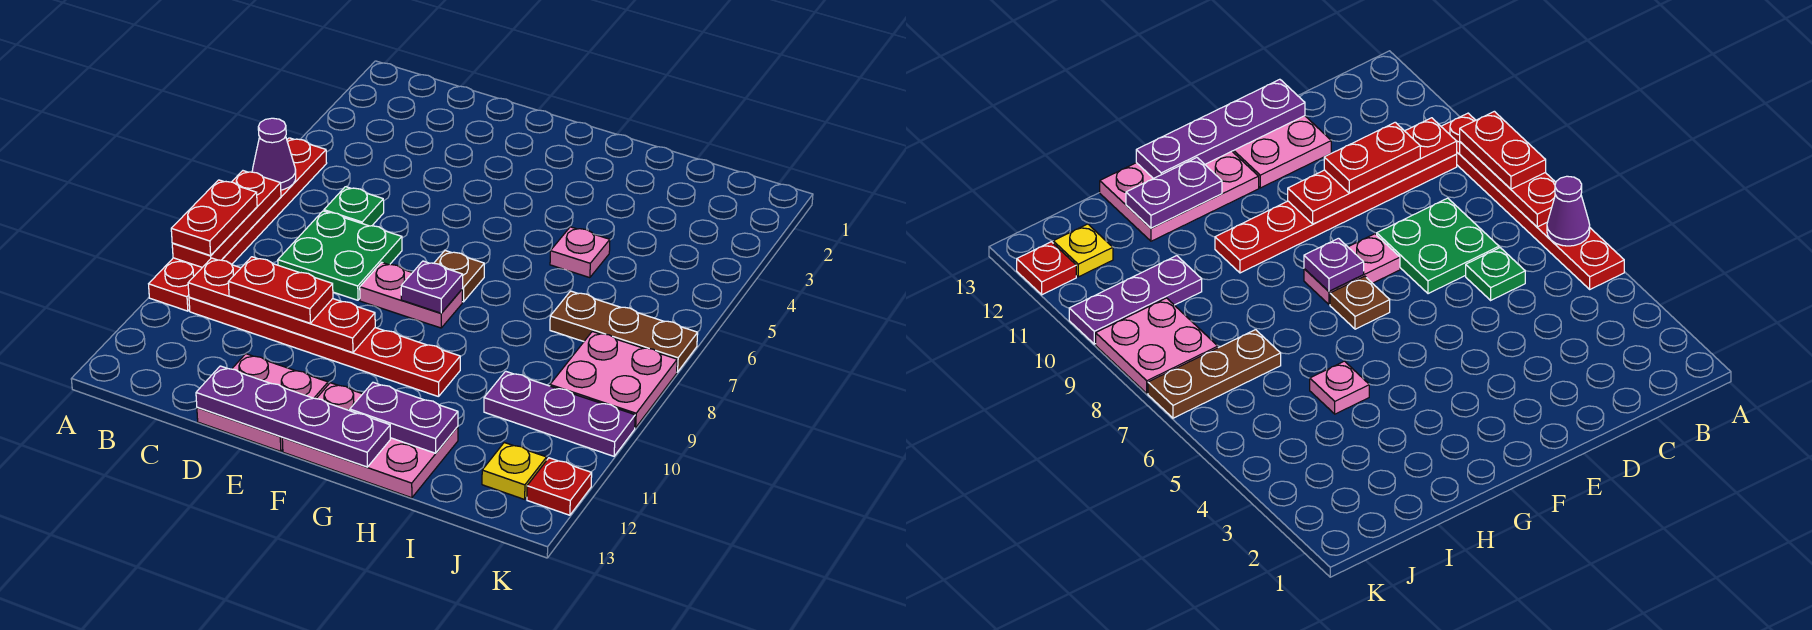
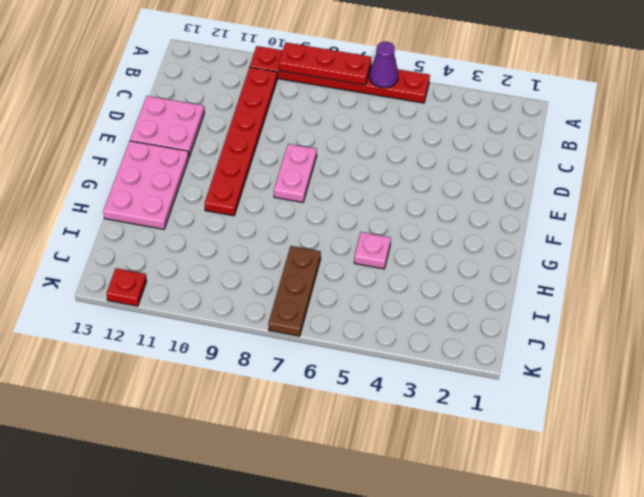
none -> green 1x1 plate [324,187,384,226]
none -> green 2x2 plate [278,211,402,300]
none -> brown 1x1 plate [434,251,484,302]

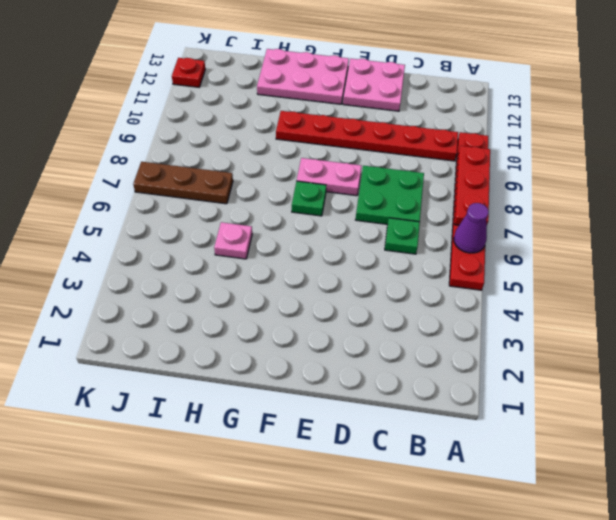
green 1x1 plate [292,181,326,216] -> brown 1x1 plate [434,251,484,302]
none -> purple 1x3 plate [484,371,635,456]
none -> pink 2x2 plate [550,331,677,428]
none -> yellow 1x1 plate [482,443,547,499]

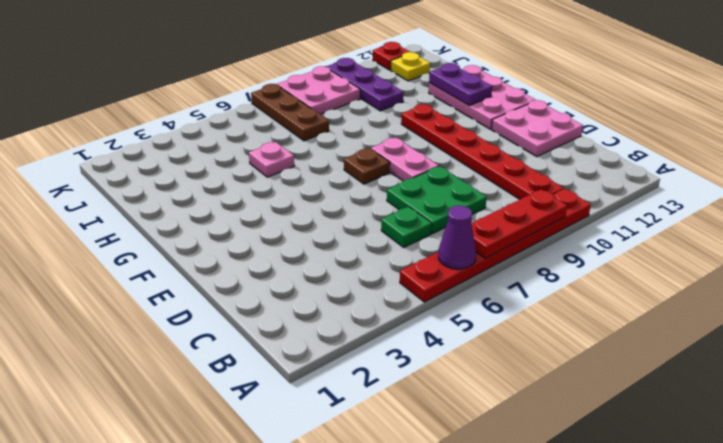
none -> red 1x4 plate [188,258,375,353]
none -> purple 1x4 plate [196,366,390,467]
none -> purple 1x1 plate [401,261,463,313]

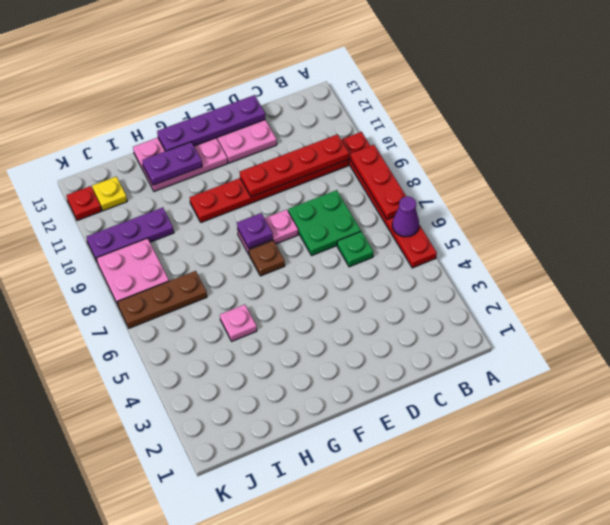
none -> red 1x2 plate [171,180,257,256]
none -> red 1x2 plate [228,257,333,323]

